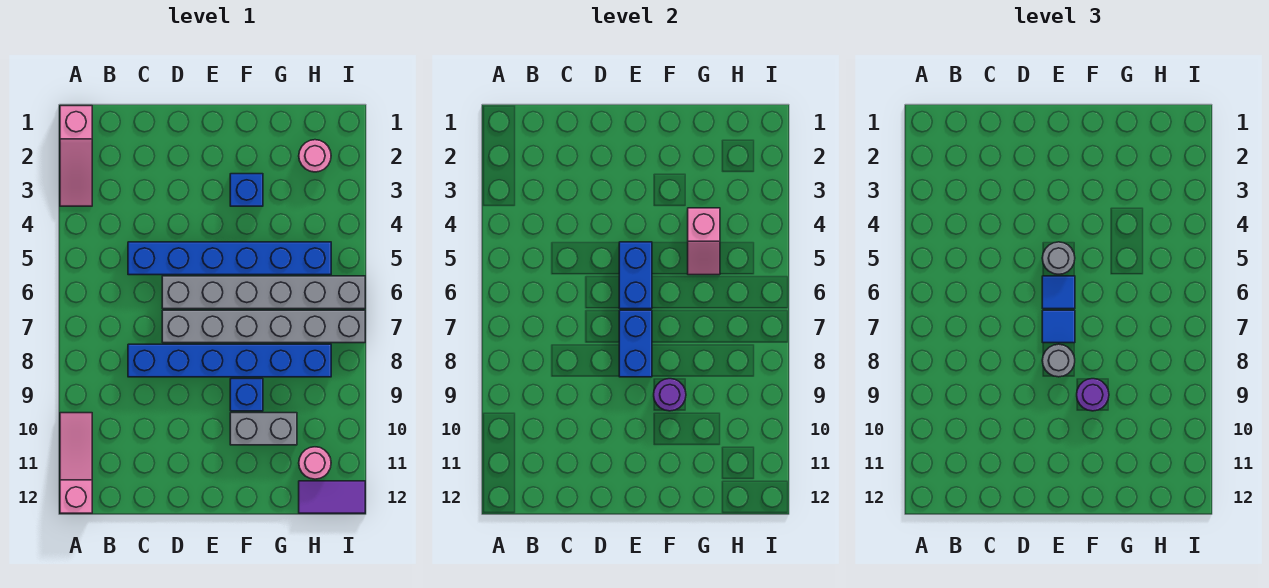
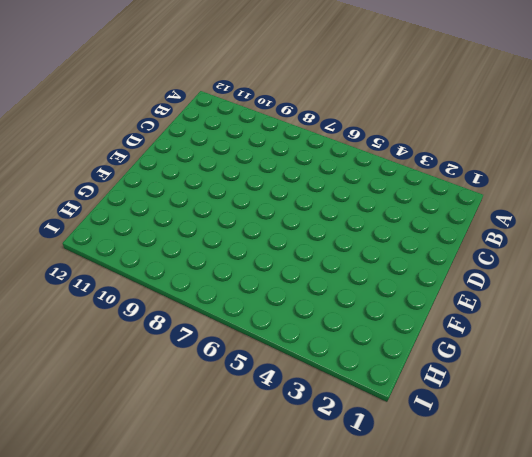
none -> pink 1x3 slope [60,106,92,206]
none -> pink 1x3 slope [60,413,92,513]
none -> blue 1x6 brick [128,242,331,275]

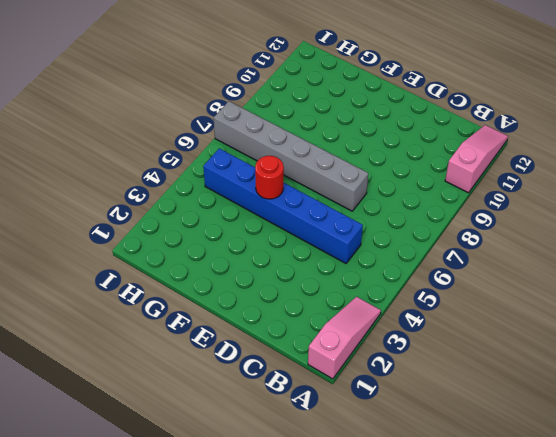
pink 1x3 slope [445,125,508,193] -> pink 1x3 slope turned to [60,413,92,513]
red 1x1 round brick [255,156,284,199] -> none
none -> blue 1x6 brick [128,344,331,377]
none -> grey 1x6 brick [162,276,365,309]
none -> blue 1x1 brick [230,174,263,206]

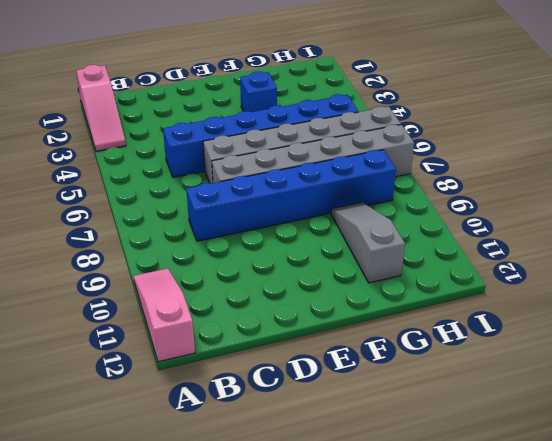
grey 1x3 slope [331,202,405,283] -> grey 1x2 brick [230,413,297,445]
none -> blue 1x1 brick [230,379,263,411]
none -> pink 1x1 round brick [299,140,331,172]
none -> pink 1x1 round brick [299,447,331,479]

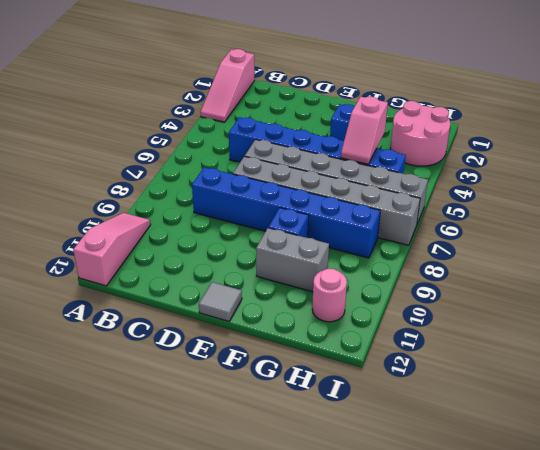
grey 1x1 tile [199,282,242,321] -> none
pink 2x2 round brick [391,101,450,166] -> pink 1x1 round brick [299,140,331,172]
none -> purple 1x2 tile [299,481,365,513]
none -> blue 1x2 brick [619,242,652,309]
none -> blue 1x2 brick [619,310,652,377]

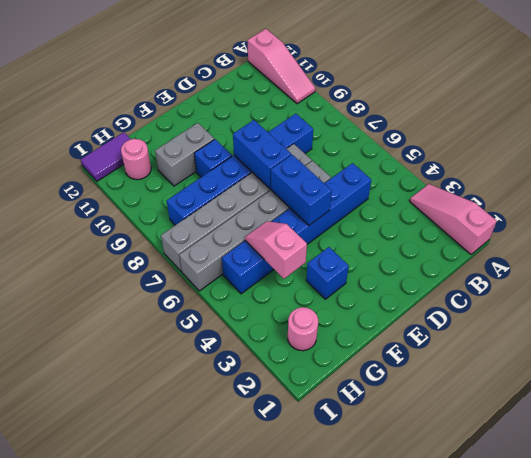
none -> purple 1x1 round brick [654,379,686,411]
none -> grey 1x1 round brick [1042,242,1075,274]
none -> blue 1x1 tile [1042,276,1075,309]

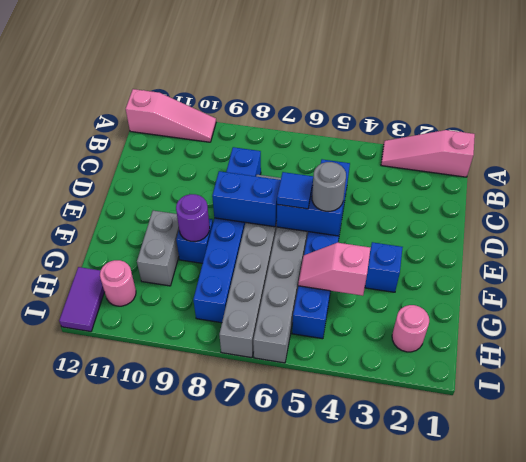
none -> blue 1x1 tile [1042,310,1075,343]
none -> grey 1x1 round brick [1042,344,1075,377]
none -> purple 1x1 round brick [1077,379,1109,411]

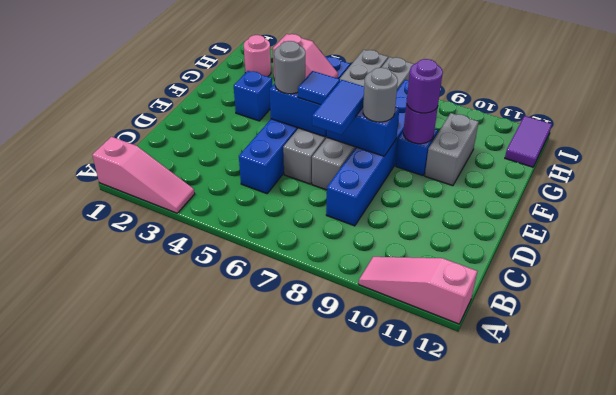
blue 1x2 tile [312,80,364,135] -> blue 1x1 tile [1042,310,1075,343]
none -> pink 1x1 round brick [299,447,331,479]

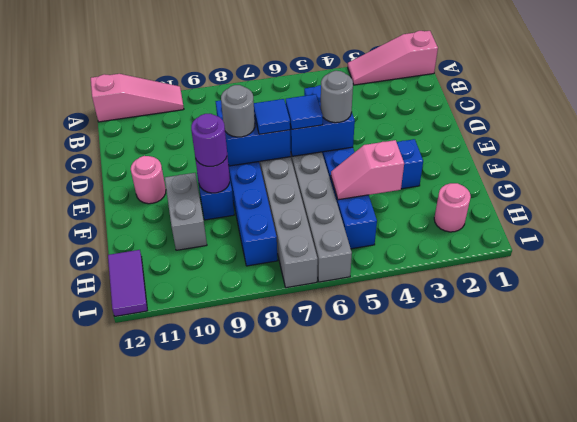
pink 1x1 round brick [131,156,166,204] -> pink 1x1 round brick moved to [299,447,331,479]

